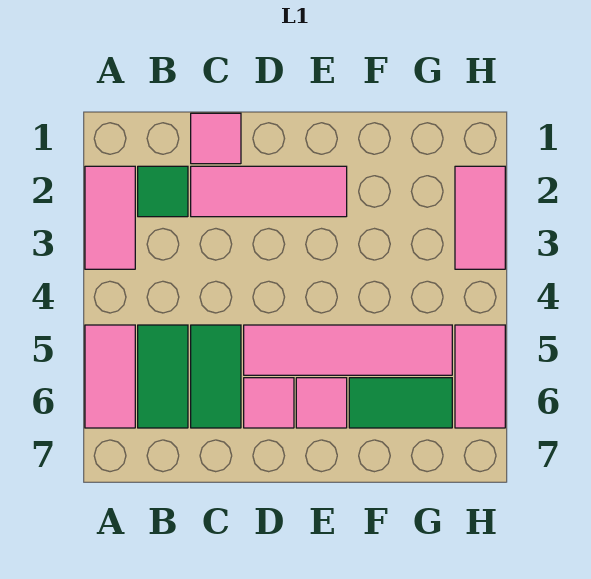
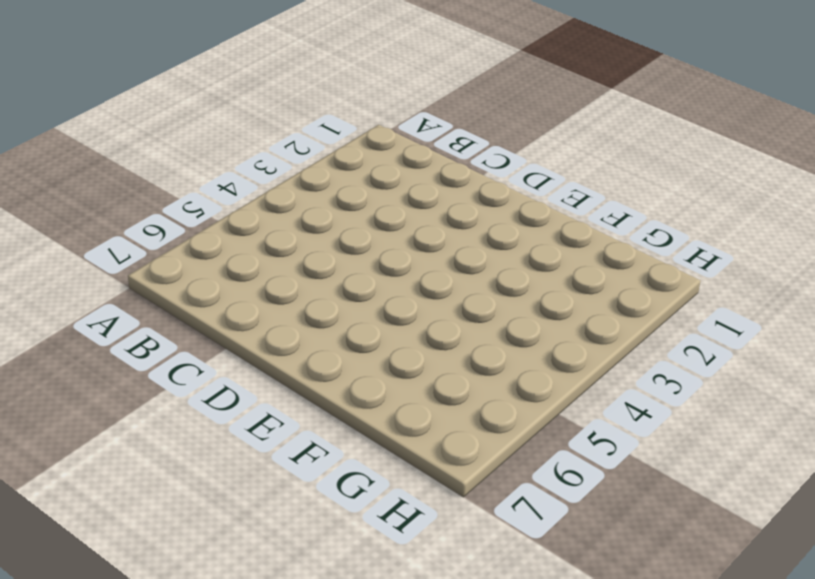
none -> pink 1x2 tile [85,166,135,269]
none -> pink 1x2 tile [85,325,135,428]
none -> green 1x1 tile [138,166,188,217]

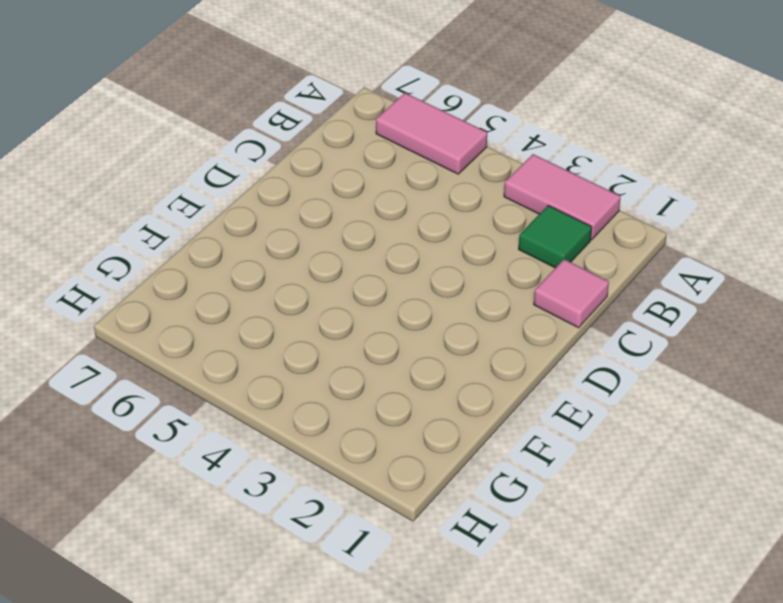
none -> green 1x2 tile [138,325,188,428]
none -> pink 1x3 tile [191,166,347,217]
none -> green 1x2 tile [191,325,241,428]

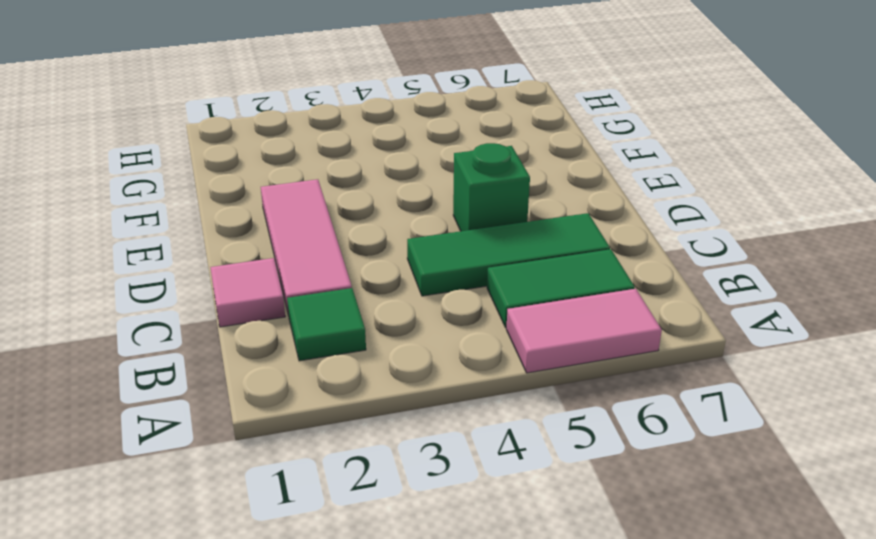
green 1x3 tile [407,213,610,296] -> green 1x2 tile [191,325,241,428]
green 1x1 brick [453,143,530,231] -> pink 1x4 tile [244,325,452,375]
none -> pink 1x2 tile [85,166,135,269]
none -> pink 1x1 tile [244,378,294,428]
none -> pink 1x1 tile [296,378,347,428]

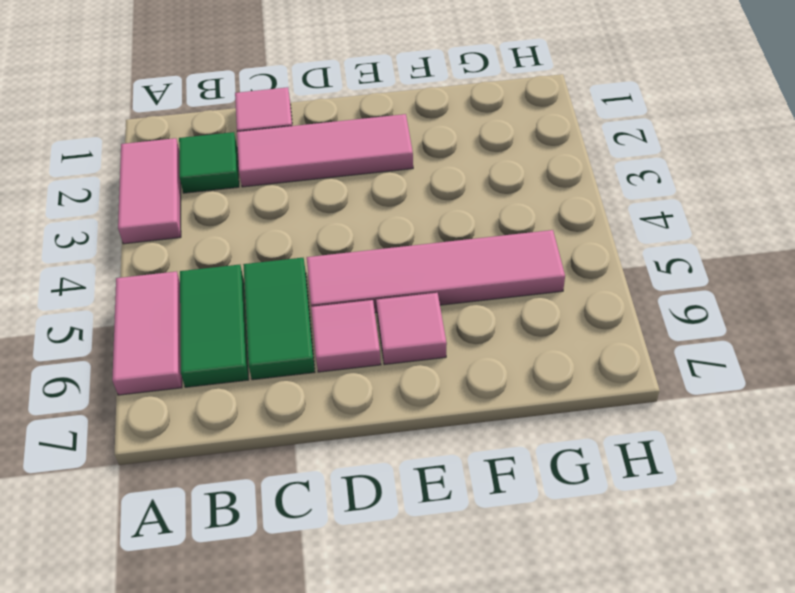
none -> green 1x2 tile [349,378,452,428]
none -> pink 1x2 tile [455,166,505,269]
none -> pink 1x2 tile [455,325,505,428]

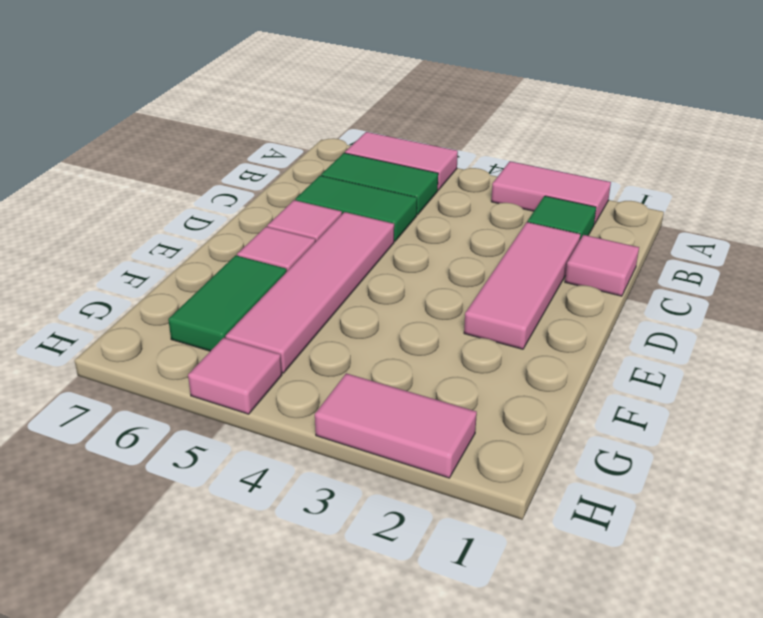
pink 1x1 tile [188,338,282,414] -> pink 1x2 tile [455,325,505,428]

